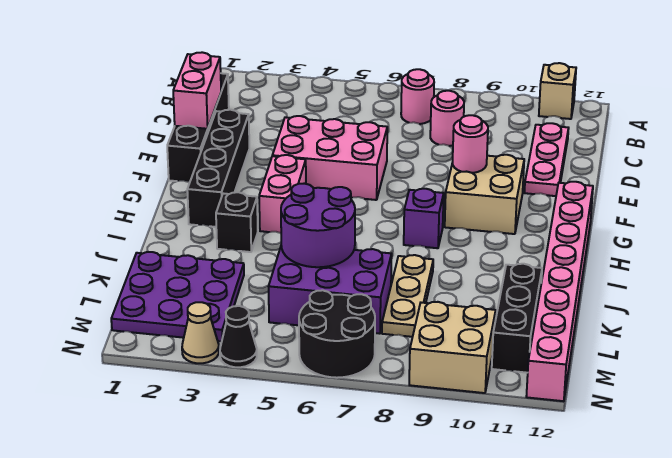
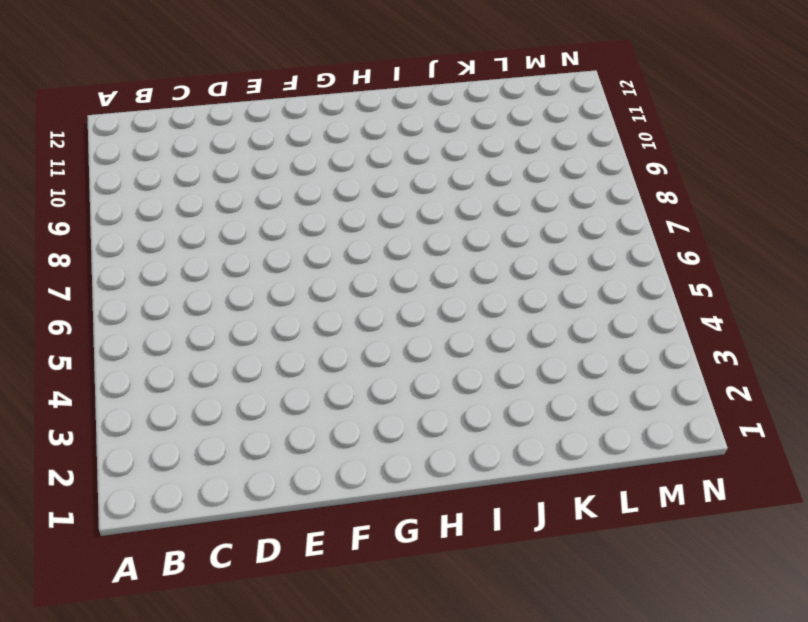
none -> tan 1x1 brick [539,63,576,119]
none -> pink 1x1 round brick [401,69,434,124]
none -> black 1x4 brick [167,73,229,182]

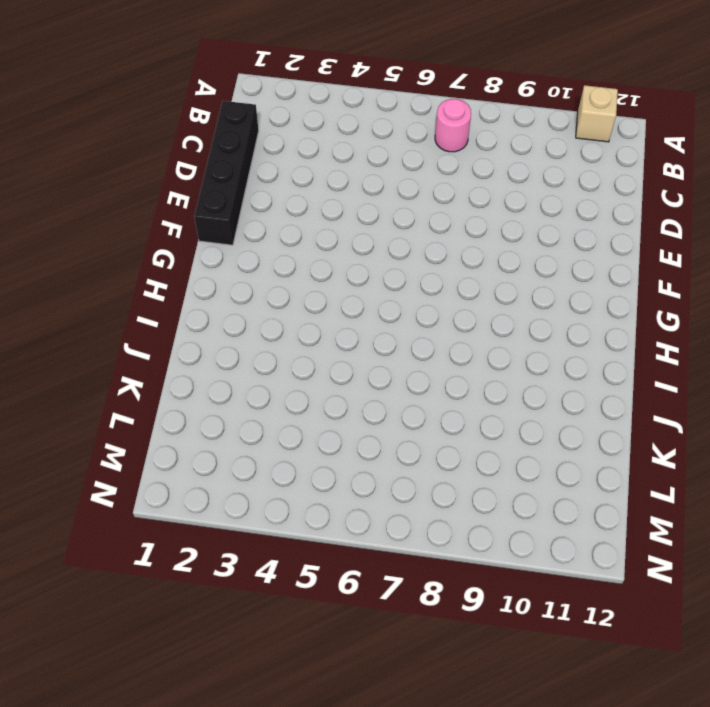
none -> pink 1x1 round brick [430,91,464,146]
none -> pink 1x3 plate [524,123,569,196]
none -> black 1x4 brick [187,110,249,227]

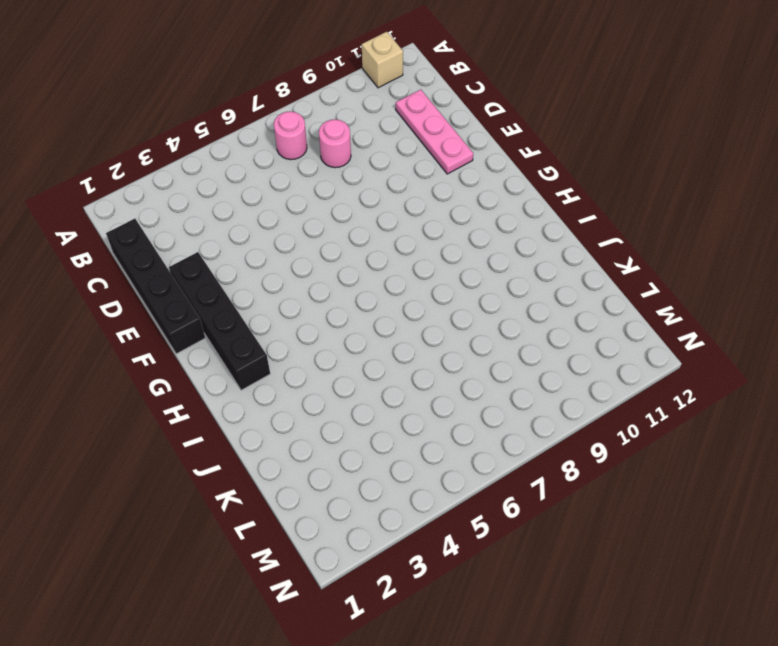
none -> pink 2x3 brick [272,116,387,200]
none -> tan 2x2 brick [445,155,524,234]
none -> pink 1x2 brick [259,155,306,233]

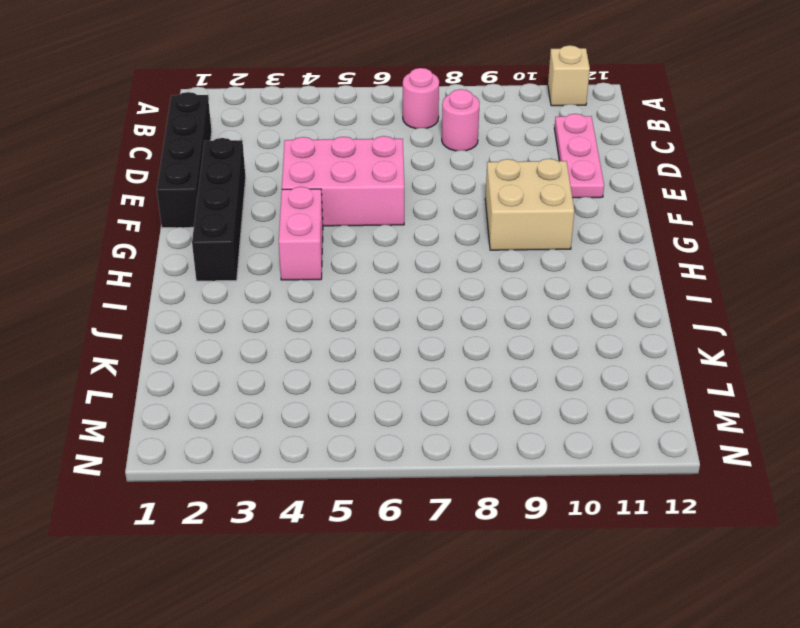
none -> pink 1x8 brick [526,182,593,401]
none -> purple 1x1 brick [404,189,444,248]
none -> black 1x1 brick [216,192,258,252]

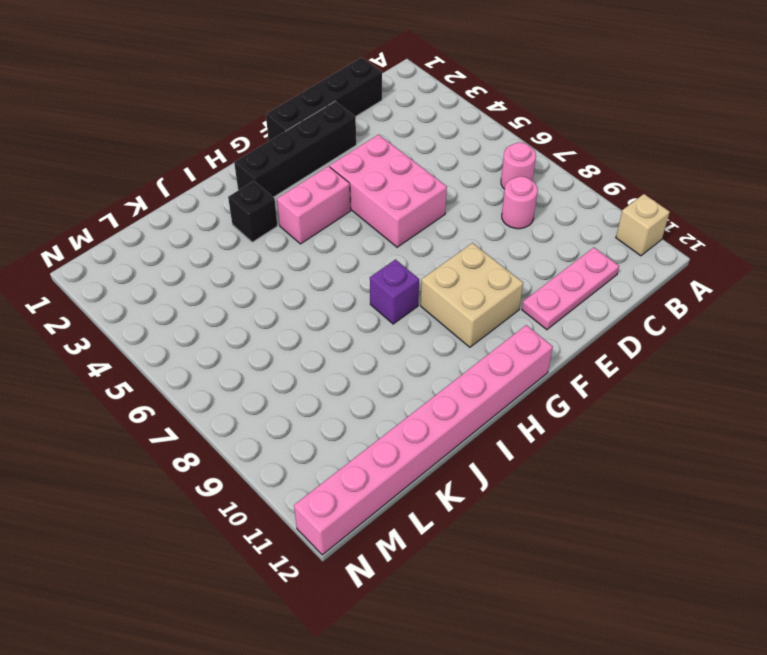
none -> tan 1x3 plate [382,255,433,337]
none -> purple 3x3 plate [111,252,244,342]
none -> purple 2x3 brick [269,246,392,334]

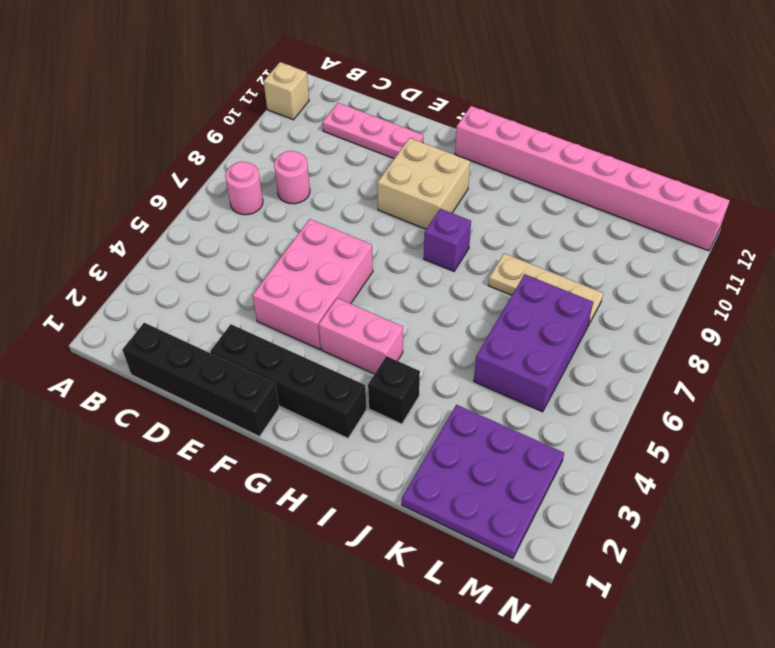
none -> black 1x3 brick [492,264,542,373]
none -> black 2x2 round brick [299,290,375,378]
none -> tan 2x2 brick [409,302,496,393]

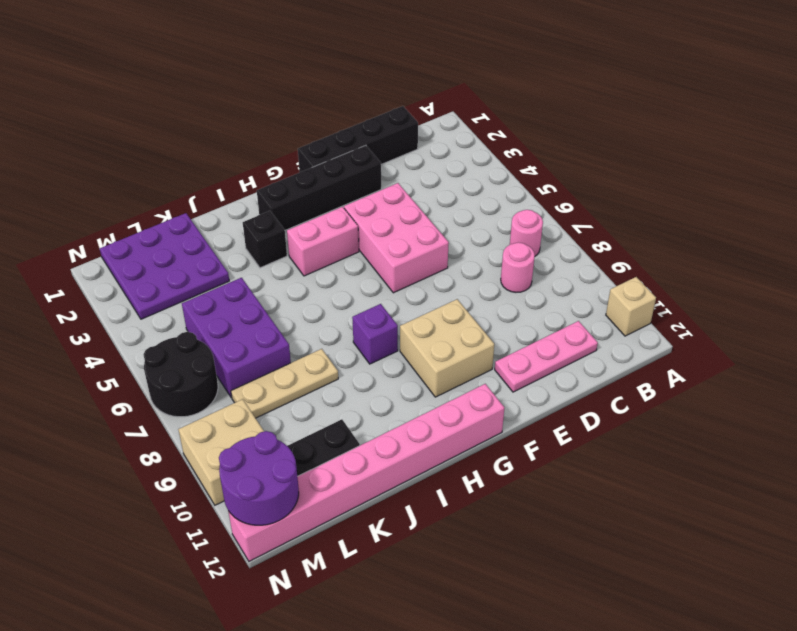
purple 2x2 round brick [219,431,299,525] -> purple 2x2 round brick moved to [281,184,355,267]
none -> tan 1x1 cone [182,302,219,363]
none -> black 1x1 cone [220,306,257,367]
none -> pink 1x2 brick [173,52,221,129]

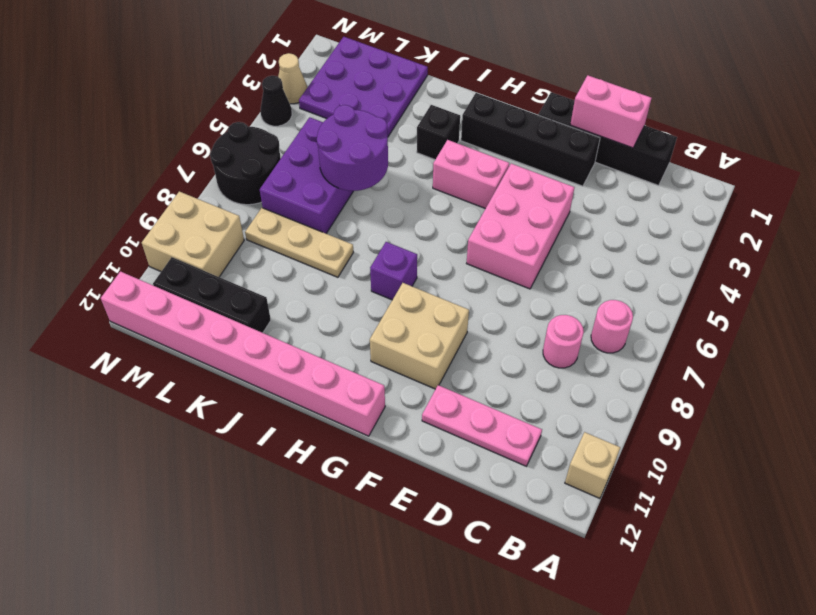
none -> pink 1x1 round brick [453,115,488,173]

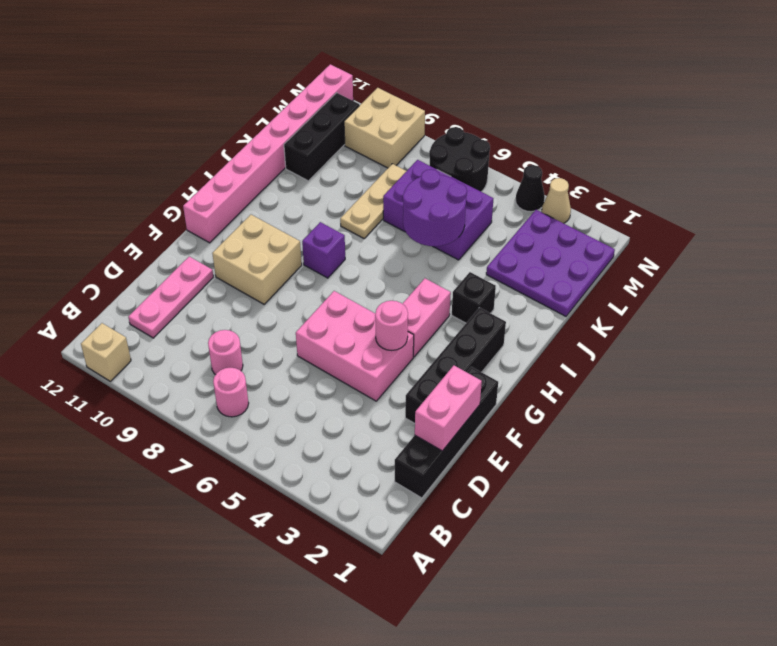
pink 1x1 round brick [375,301,408,350] -> pink 1x1 round brick moved to [453,115,488,173]

